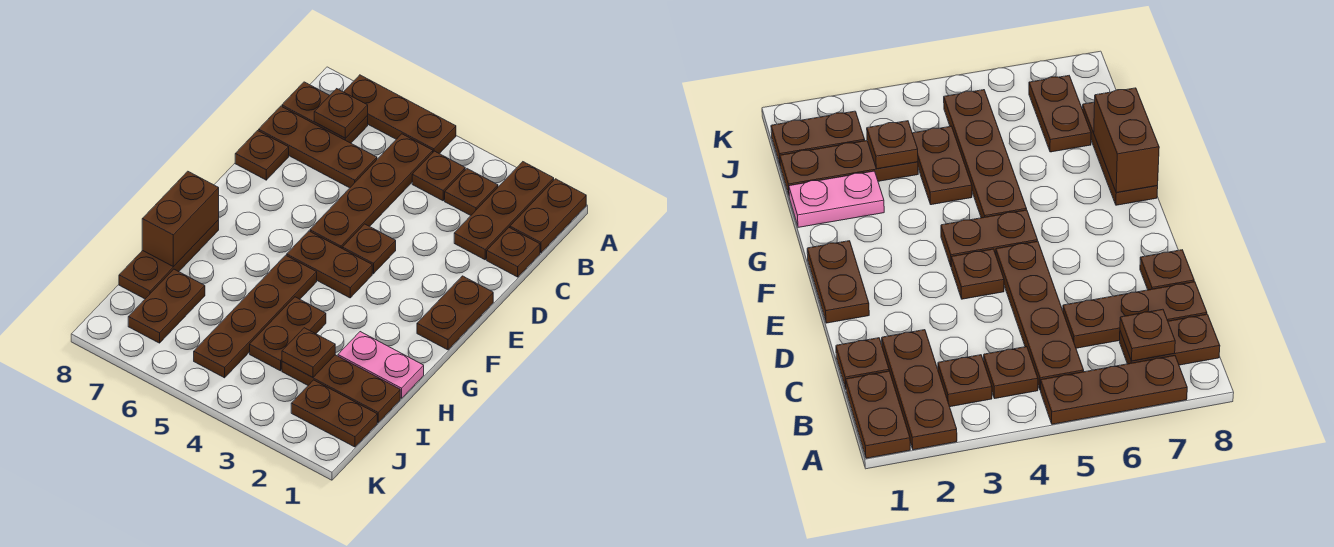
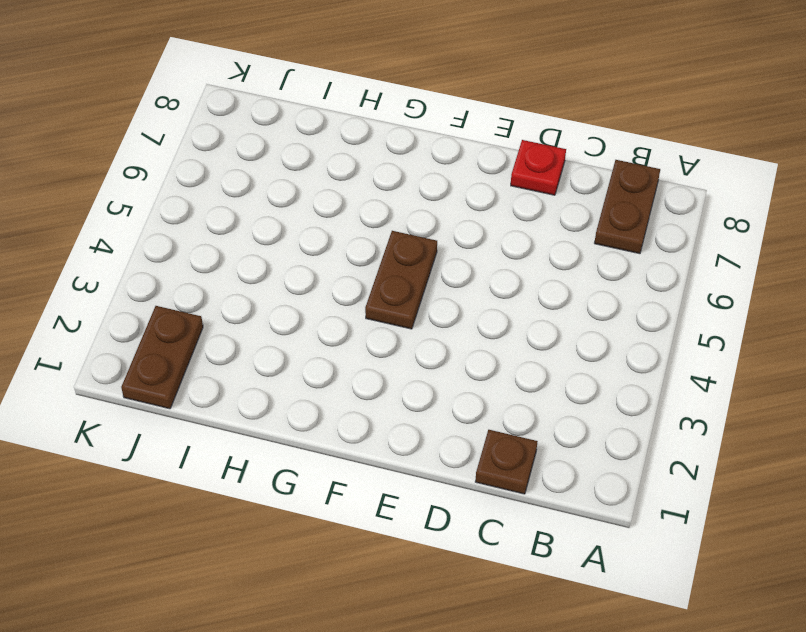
red 1x1 plate [511,140,566,195] -> brown 1x1 plate [235,131,289,180]
none -> brown 1x2 plate [510,179,586,253]
none -> brown 1x3 plate [454,162,554,260]
none -> brown 1x3 plate [344,75,456,154]

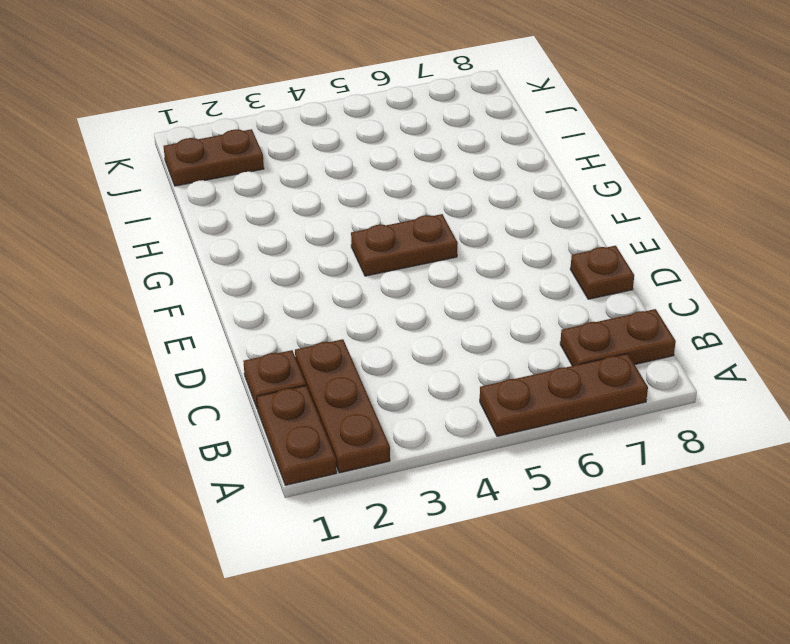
none -> brown 1x1 plate [445,169,498,215]
none -> brown 1x1 plate [412,151,465,201]
none -> brown 1x4 plate [310,134,433,248]

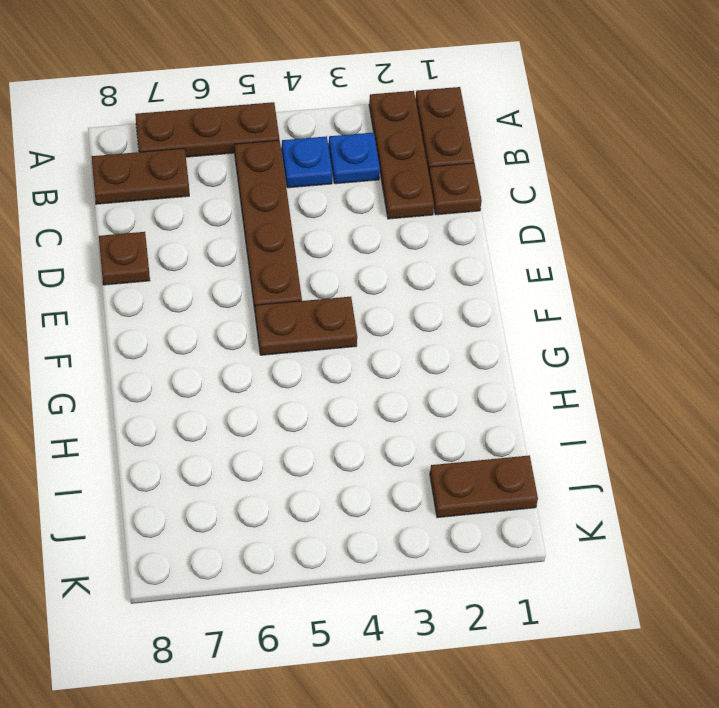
blue 1x1 plate [329,133,380,184] -> brown 1x1 plate [445,169,498,215]
blue 1x1 plate [282,136,333,188] -> brown 1x1 plate [412,151,465,201]
none -> brown 1x3 plate [259,106,377,188]
none -> brown 1x2 plate [417,276,493,350]
none -> brown 1x1 plate [342,224,396,274]

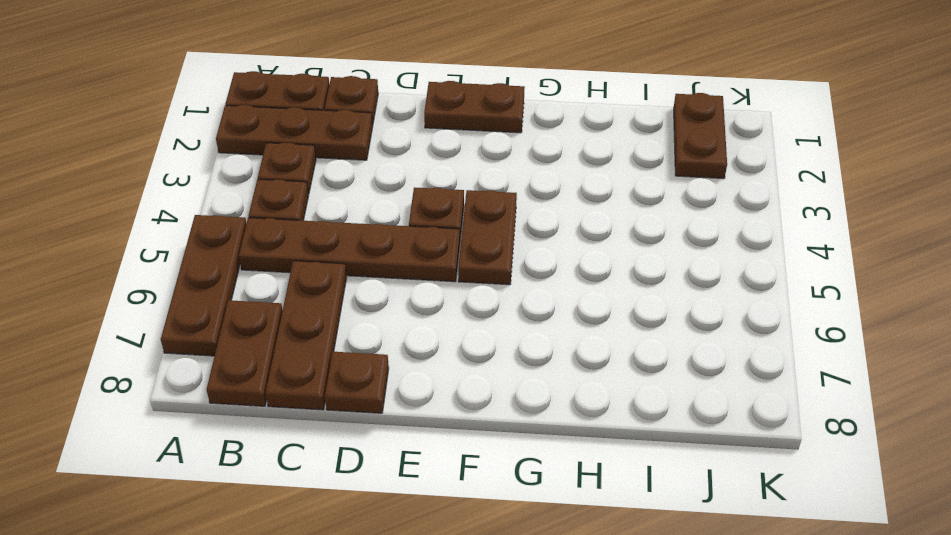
none -> brown 1x4 plate [194,255,317,378]
none -> brown 1x3 plate [119,220,219,299]
none -> pink 1x2 plate [338,332,424,398]

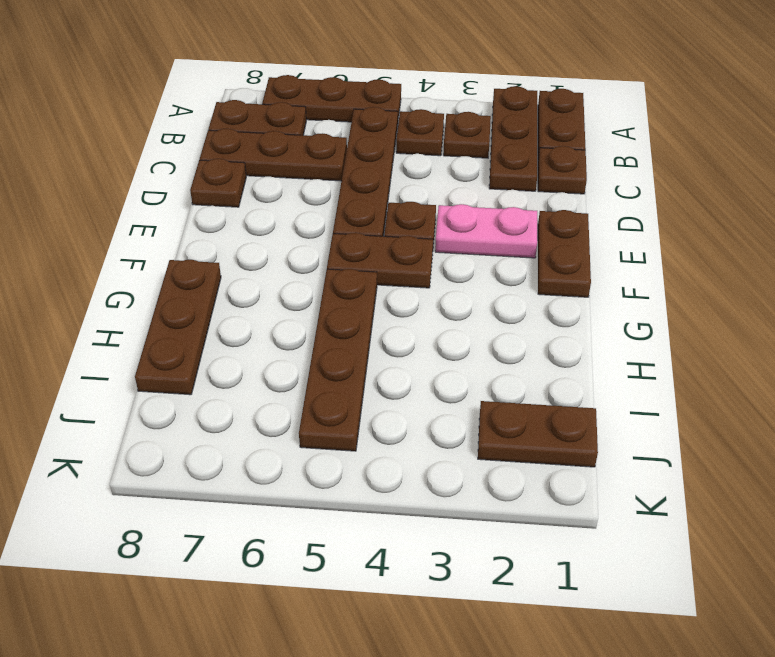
pink 1x2 plate [435,204,537,258] -> pink 1x2 plate moved to [338,332,424,398]
none -> brown 1x2 plate [250,297,326,371]
none -> brown 1x3 plate [282,355,400,423]
none -> brown 1x2 plate [128,269,205,343]

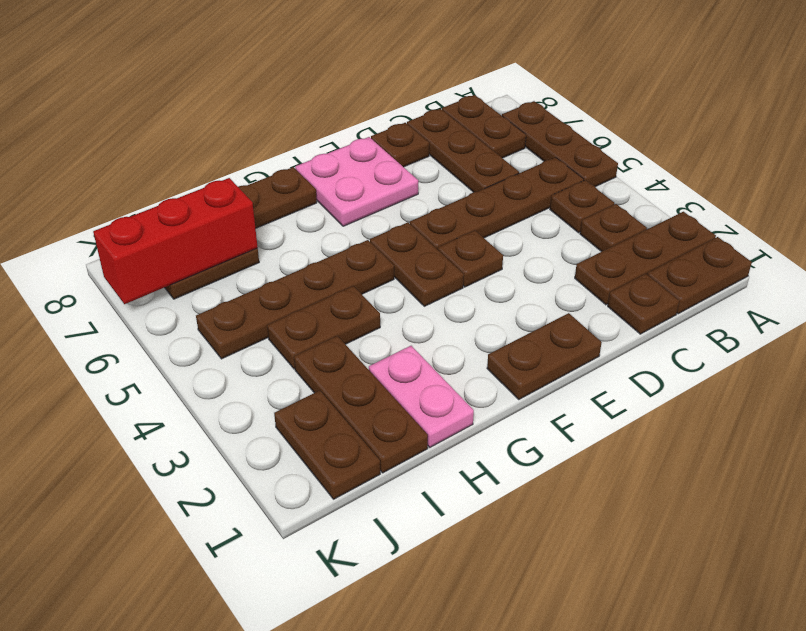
pink 2x2 plate [295,137,418,226] -> none
red 1x3 brick [93,178,258,304] -> none
none -> brown 1x1 plate [314,89,368,138]
none -> brown 1x2 brick [142,171,219,267]
none -> brown 1x1 plate [282,328,335,377]

